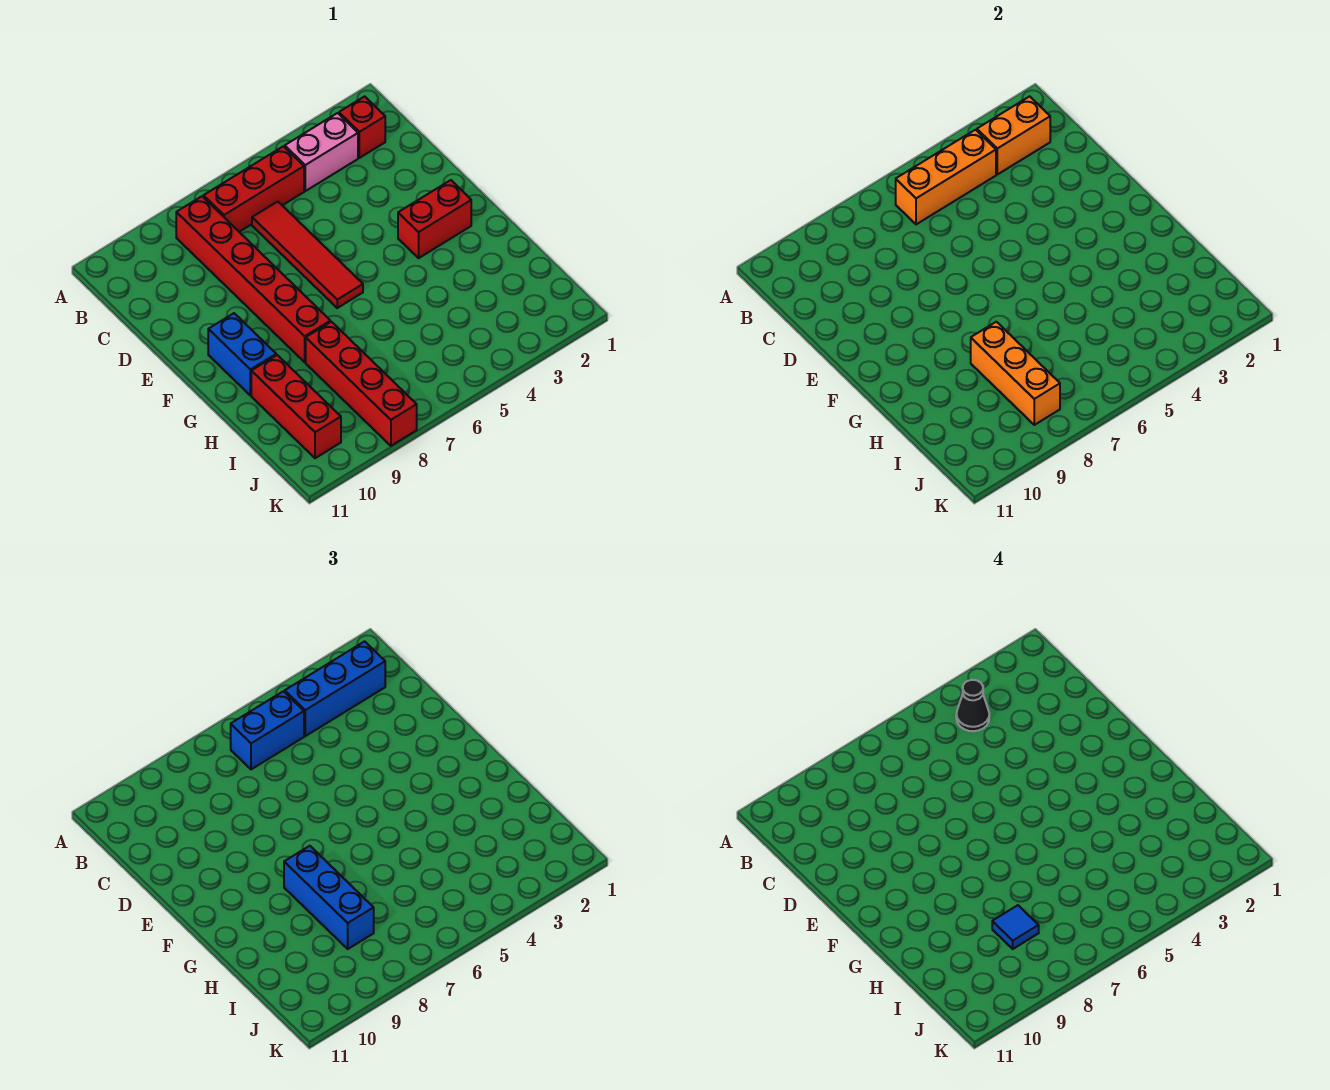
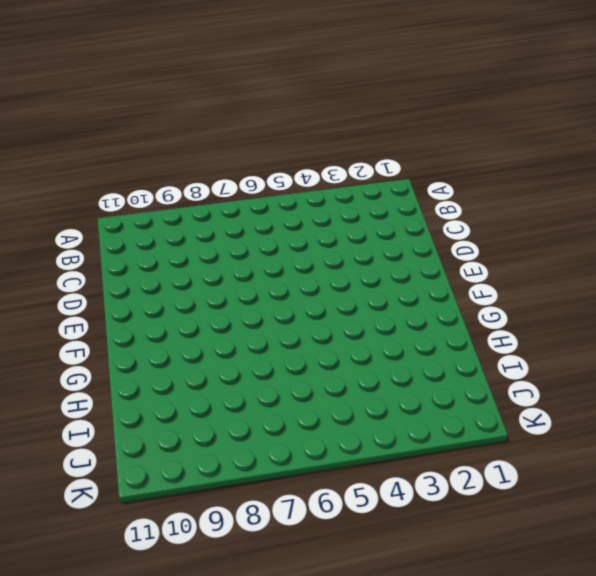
none -> red 1x1 brick [339,96,385,158]
none -> pink 1x2 brick [285,113,358,191]
none -> red 1x3 brick [203,146,304,232]

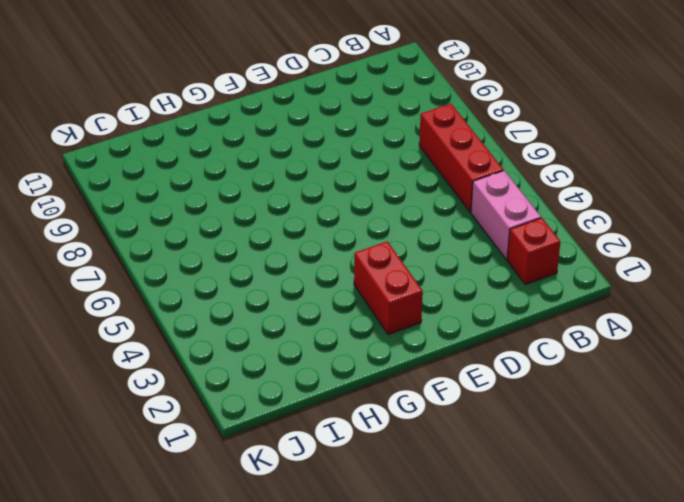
none -> red 1x6 brick [176,196,330,362]
none -> red 1x4 tile [252,202,363,308]
none -> blue 1x2 brick [208,313,276,396]

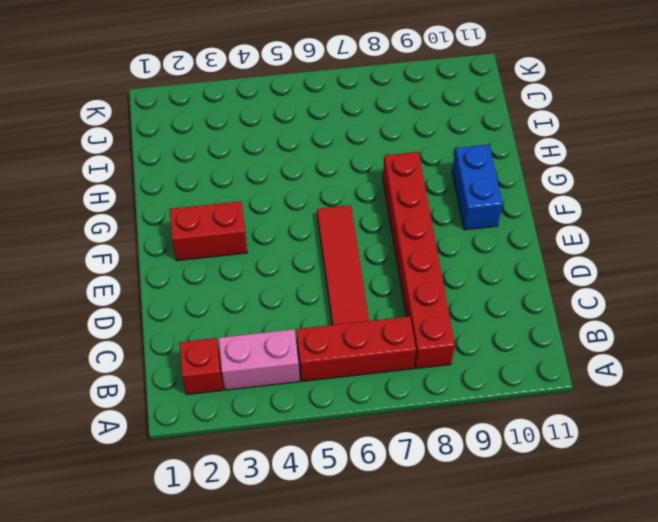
none -> red 1x4 brick [306,322,417,446]
none -> red 1x3 brick [251,355,341,458]
none -> orange 1x2 brick [977,96,1050,174]

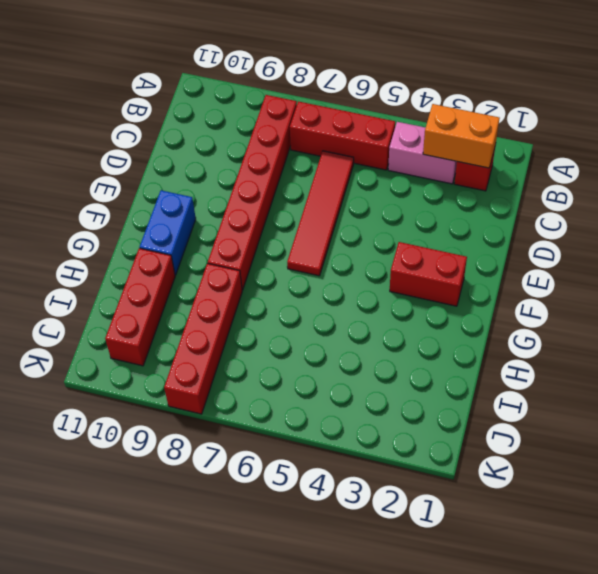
none -> orange 1x3 brick [896,130,996,224]
none -> orange 1x3 brick [971,322,1060,425]
none -> blue 1x3 brick [285,641,385,736]

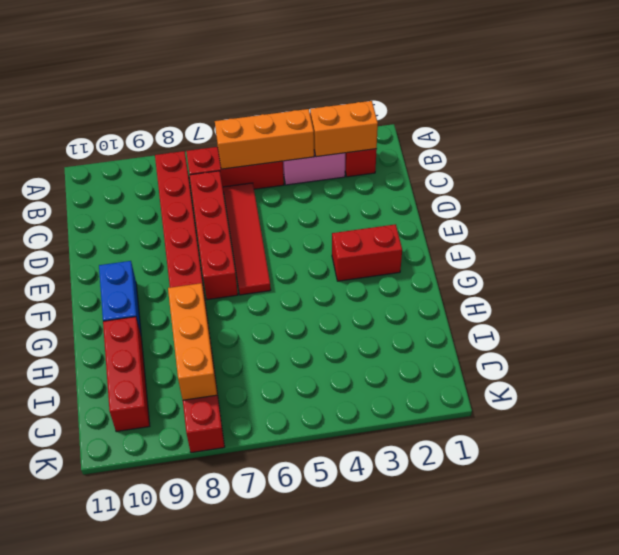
red 1x4 brick [190,171,238,300] -> none
none -> blue 1x3 brick [285,641,385,736]
none -> blue 1x2 brick [231,691,304,769]
none -> blue 1x3 brick [284,846,374,949]

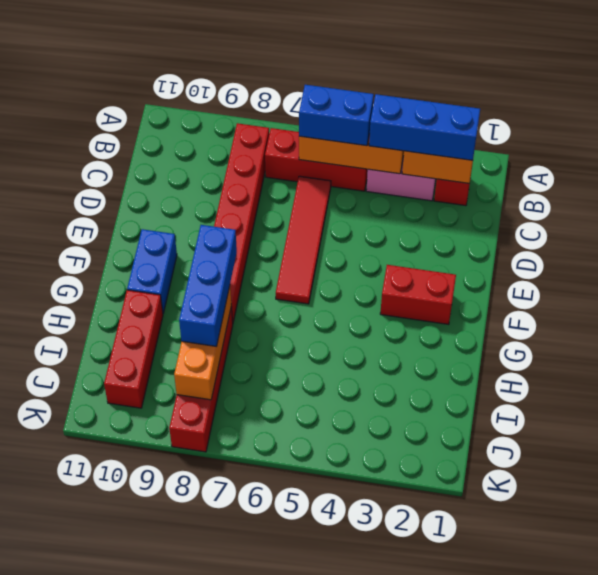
none -> black 1x1 cone [956,680,989,731]
none -> blue 1x1 tile [992,905,1039,949]

